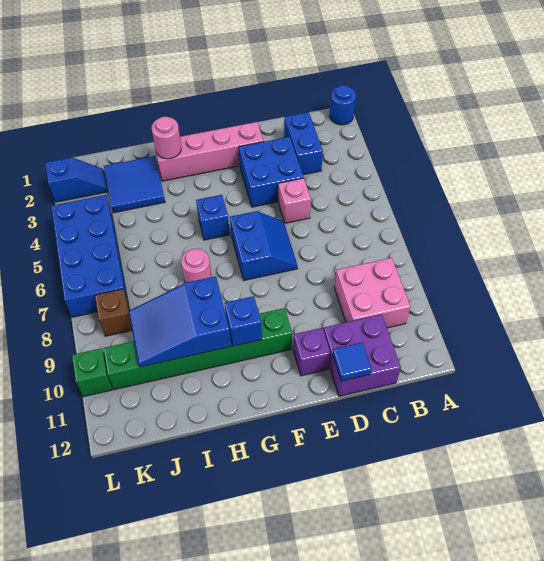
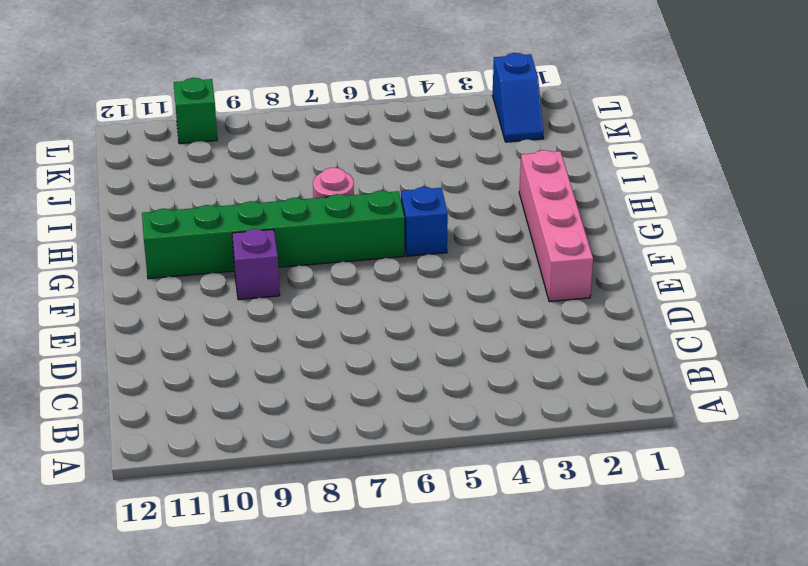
purple 1x1 brick [232,229,280,300] -> purple 1x1 brick moved to [293,328,331,376]
green 1x6 brick [142,190,404,279] -> green 1x6 brick turned to [103,308,292,390]
none -> blue 1x1 round brick [330,85,356,125]
none -> pink 2x2 brick [334,258,411,328]
none -> blue 1x2 brick [284,112,323,175]

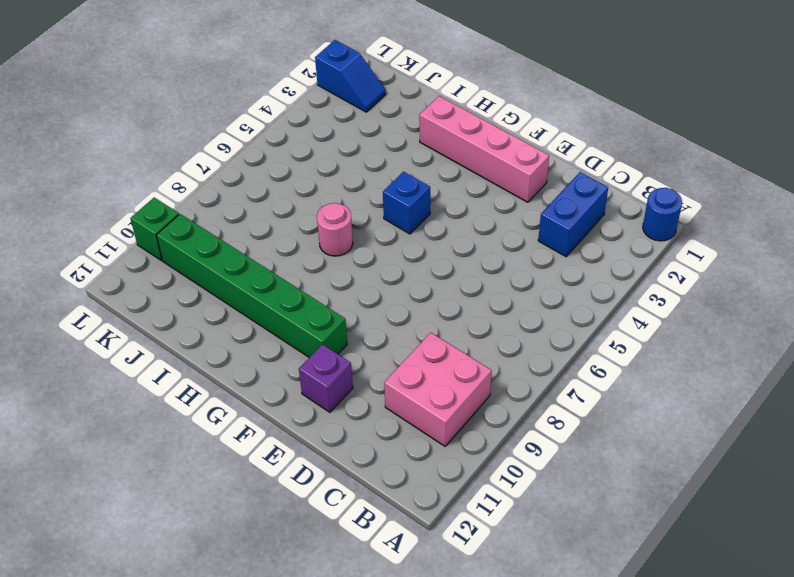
none -> purple 2x2 brick [324,314,401,396]
none -> blue 2x2 brick [239,137,304,207]
none -> pink 1x1 brick [278,178,311,223]

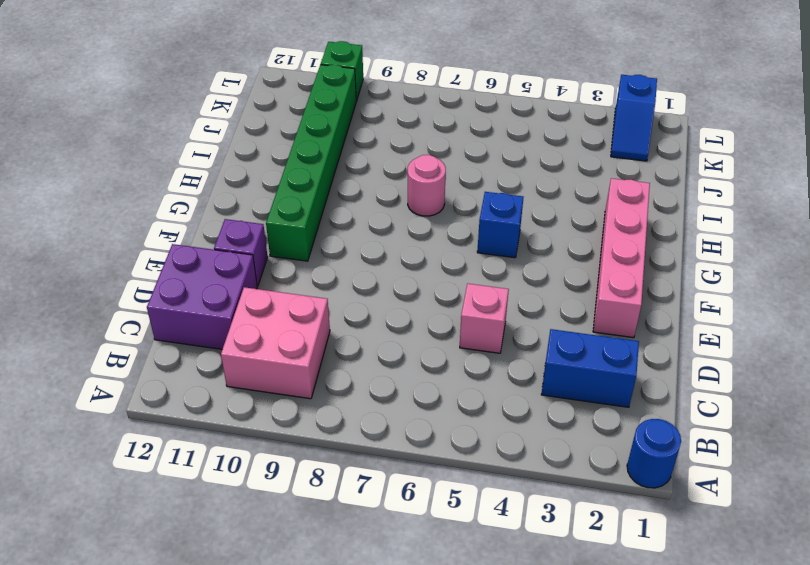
none -> blue 2x2 brick [239,137,304,207]
none -> blue 2x2 slope [230,211,298,280]
none -> blue 2x2 tile [104,156,165,213]

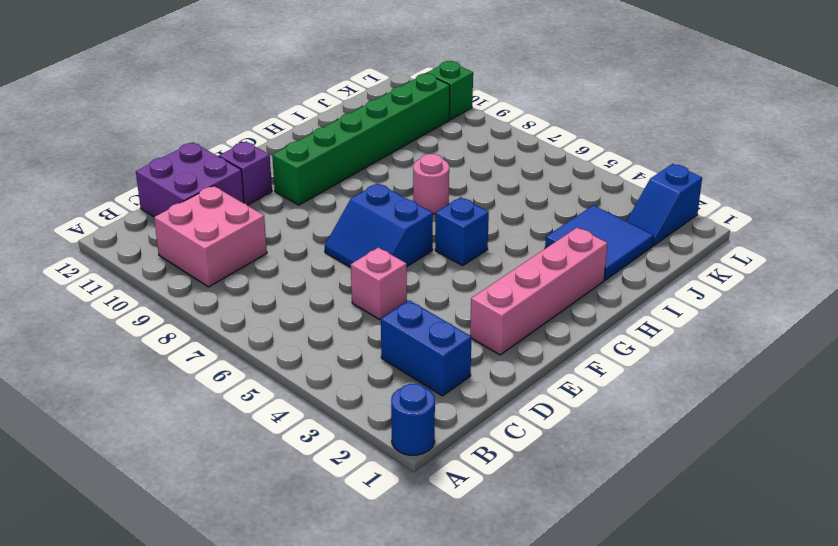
none -> blue 2x2 brick [239,137,304,207]
none -> blue 2x4 brick [51,195,128,317]
none -> brown 1x1 brick [95,289,132,336]

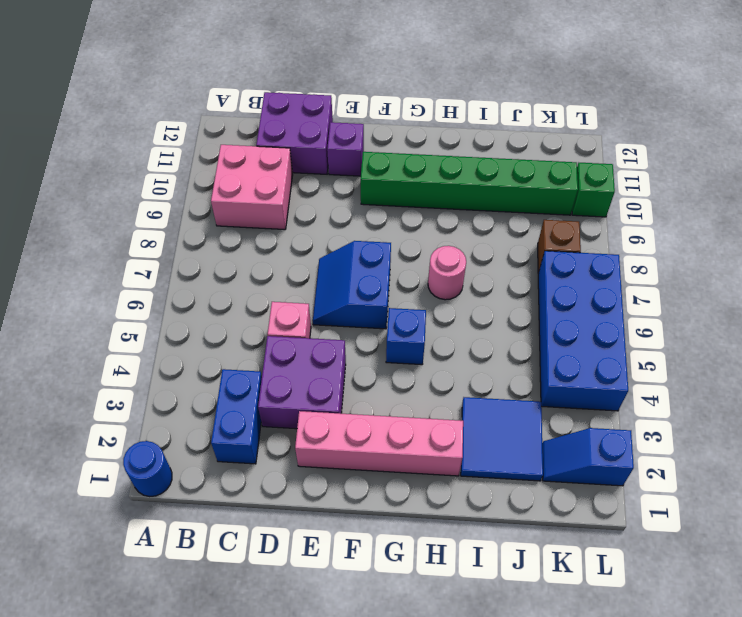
purple 2x2 brick [258,336,346,429] -> blue 2x2 brick [239,137,304,207]
none -> blue 1x1 tile [333,343,372,381]
none -> blue 1x1 brick [225,296,262,346]
none -> pink 1x1 round brick [152,117,181,159]

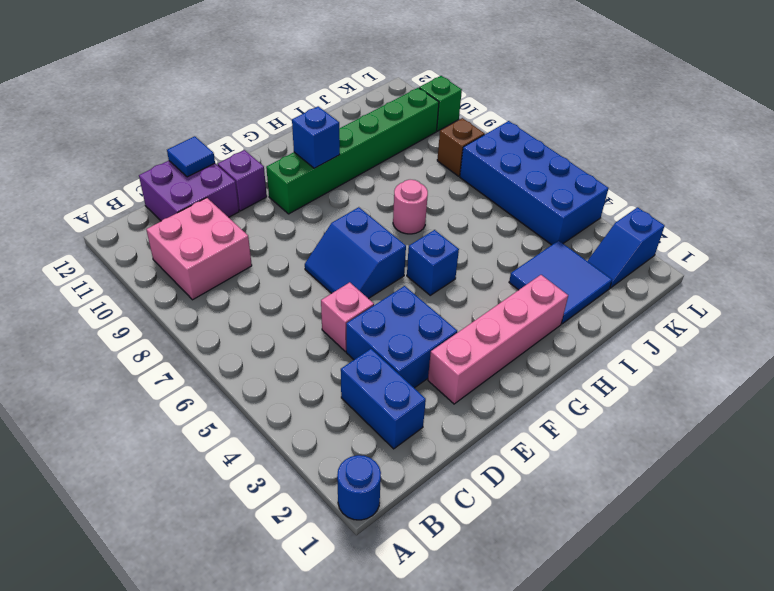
none -> pink 1x1 round brick [152,117,181,159]
none -> blue 2x3 slope [129,276,231,367]

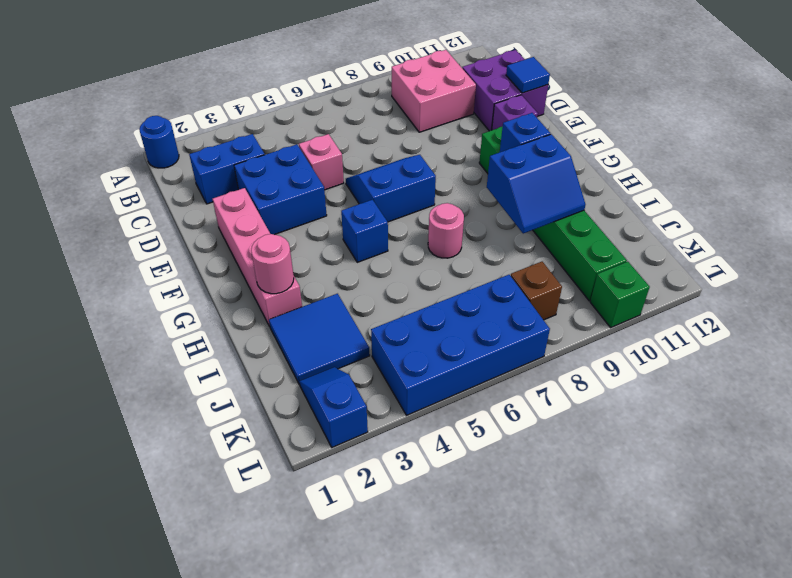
blue 2x2 slope [487,134,585,234] -> blue 2x3 slope [129,276,231,367]

